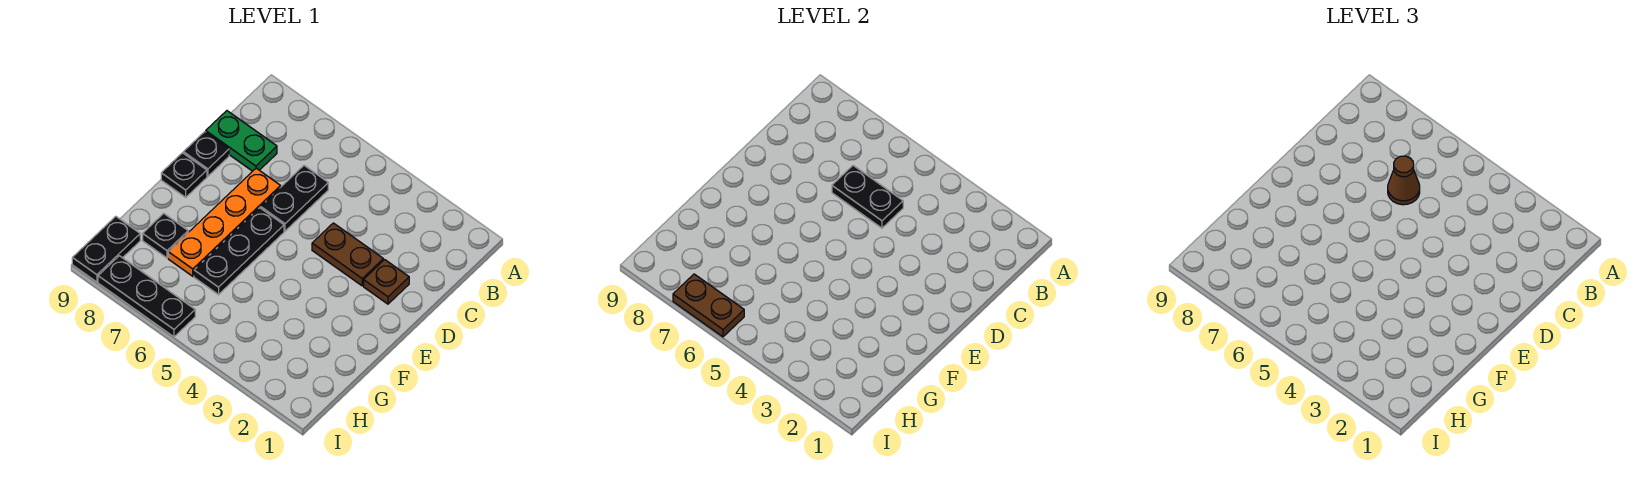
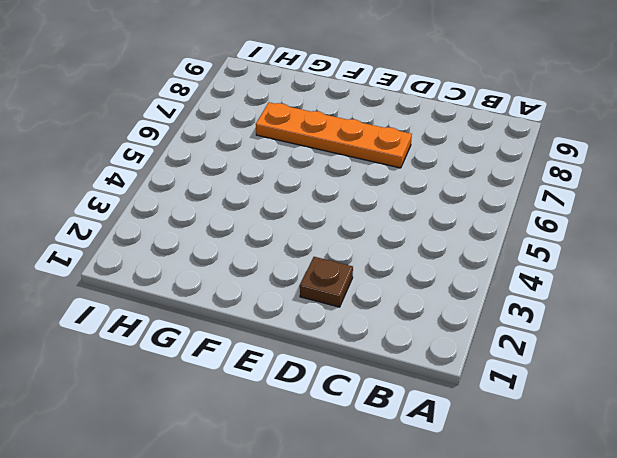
none -> black 1x2 plate [261,166,328,231]
none -> green 1x2 plate [206,111,277,171]
none -> brown 1x2 plate [312,223,383,286]

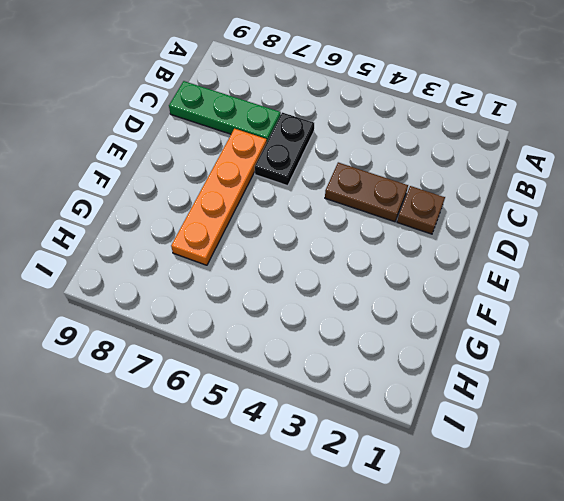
green 1x3 plate [169,81,281,141] -> green 1x2 plate [206,111,277,171]
none -> black 1x1 plate [183,132,229,176]
none -> black 1x3 plate [194,208,284,295]
none -> black 1x1 plate [161,153,207,197]

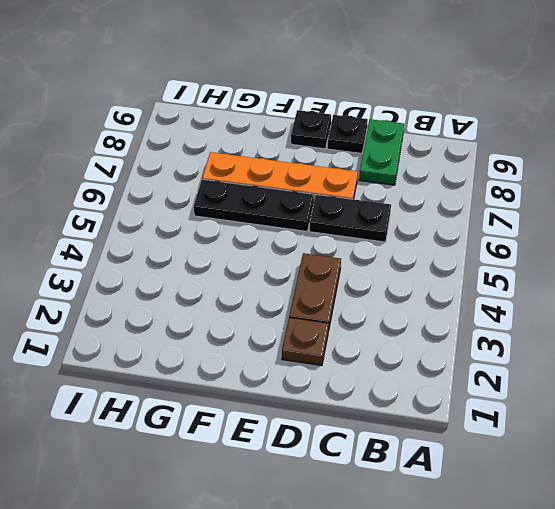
none -> black 1x1 plate [143,213,188,258]
none -> black 1x2 plate [72,216,140,282]
none -> black 1x3 plate [98,256,195,337]

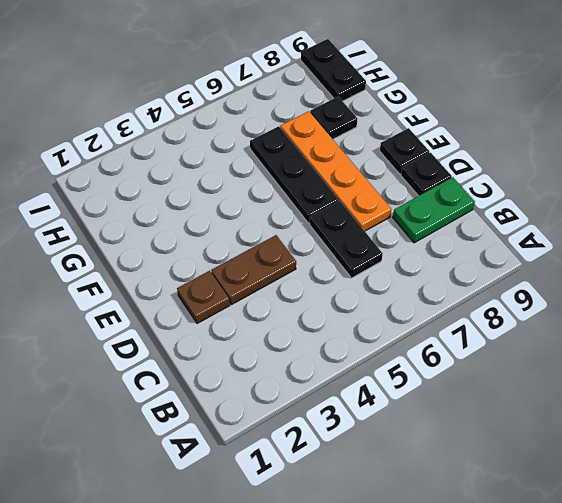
none -> black 1x3 plate [98,256,195,337]
none -> black 1x2 plate [832,166,903,228]
none -> brown 1x2 plate [673,274,744,337]

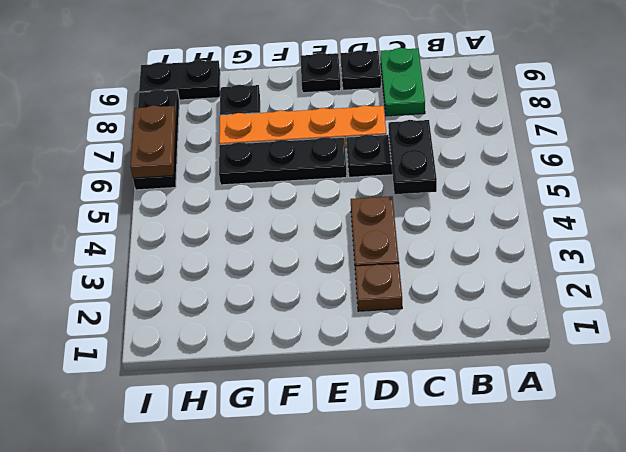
none -> brown 1x1 cone [1388,156,1420,205]

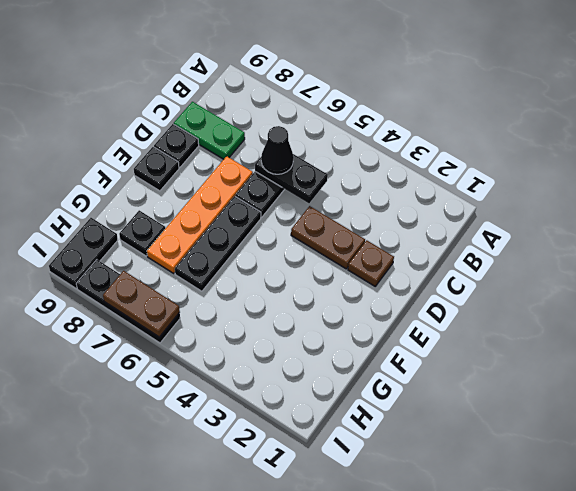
black 1x1 cone [261,126,294,174] -> brown 1x1 cone [1388,156,1420,205]

